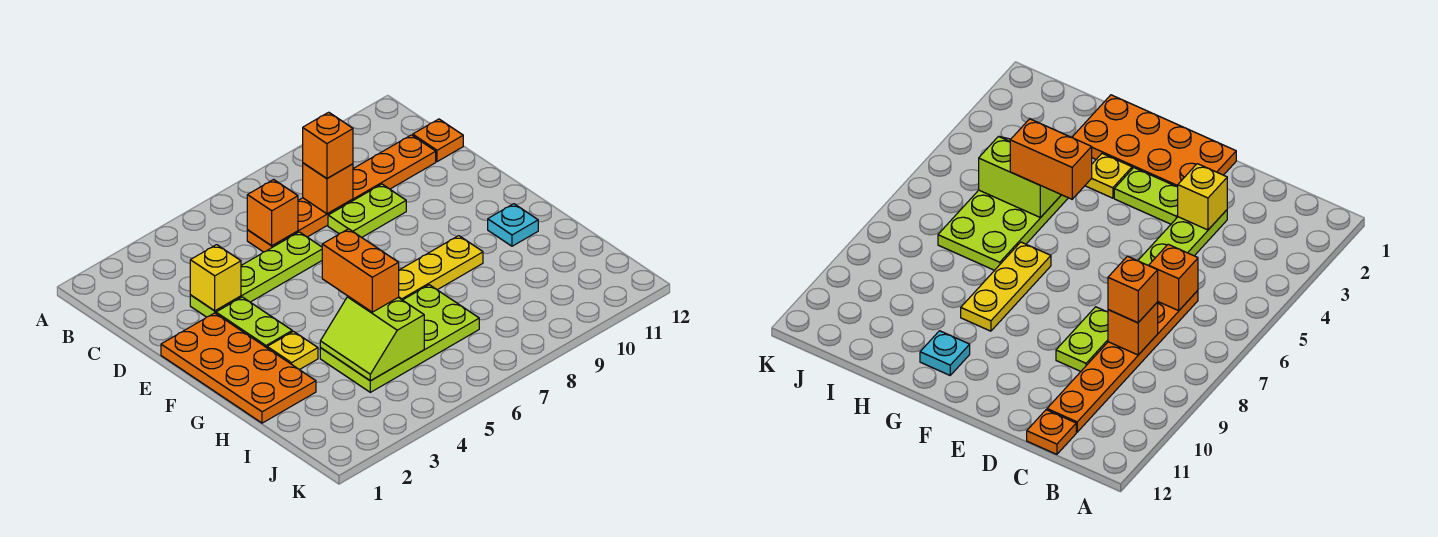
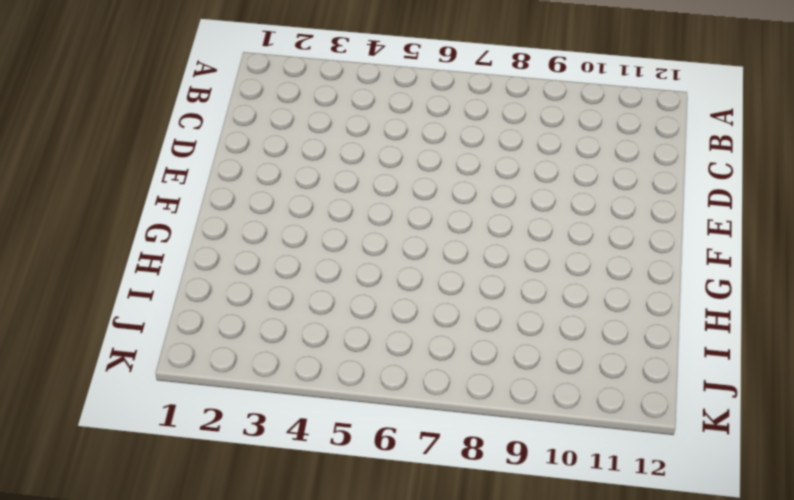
none -> orange 1x6 plate [247,135,436,252]
none -> orange 1x1 plate [413,119,463,162]
none -> lime 1x4 plate [190,232,322,317]

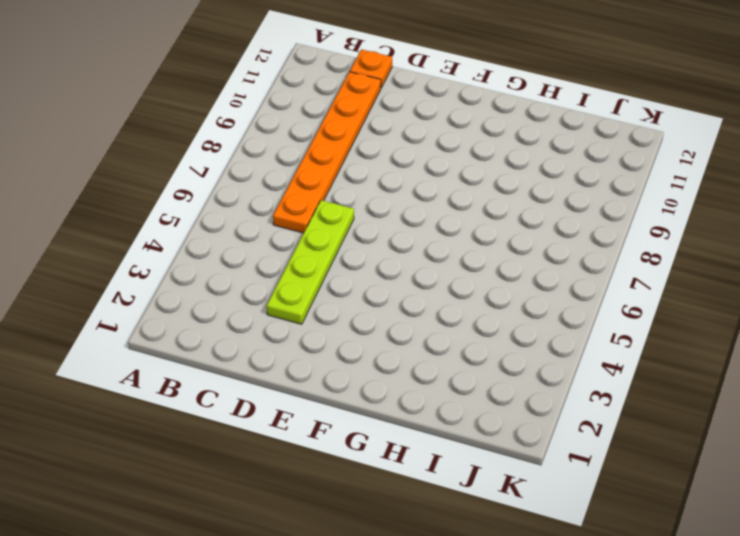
none -> lime 1x2 plate [328,184,406,237]
none -> orange 2x4 plate [161,313,316,423]
none -> lime 1x2 plate [216,297,292,348]

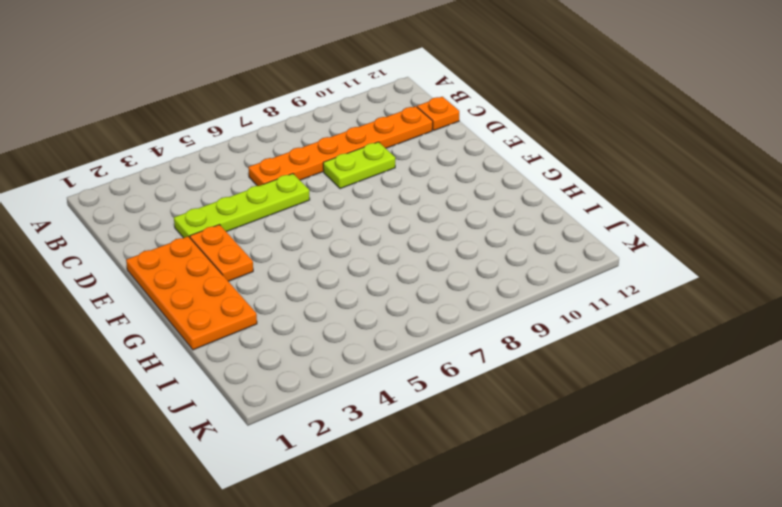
orange 1x2 plate [190,225,253,281] -> lime 1x2 plate [216,297,292,348]
none -> yellow 1x1 plate [267,331,318,370]
none -> yellow 1x3 plate [399,236,483,300]
none -> cyan 1x1 plate [488,204,538,246]

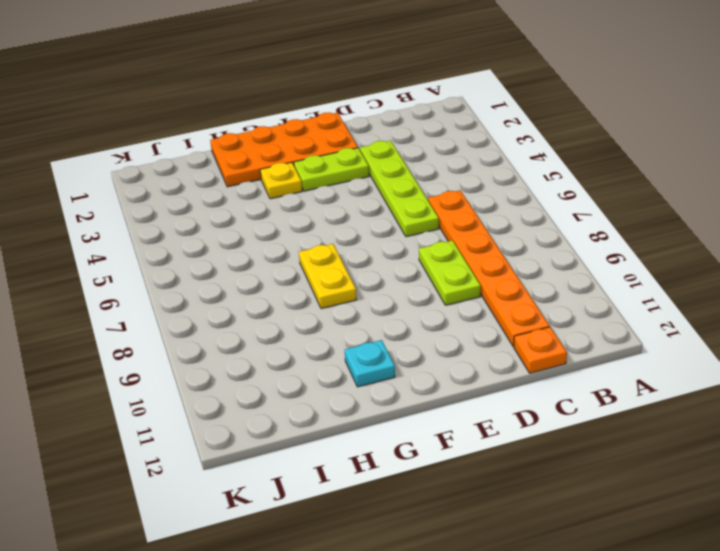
yellow 1x2 plate [299,244,357,309] -> yellow 1x3 plate [399,236,483,300]
none -> lime 2x4 plate [320,285,479,392]
none -> orange 1x1 brick [247,180,298,246]
none -> orange 1x1 brick [303,163,353,214]

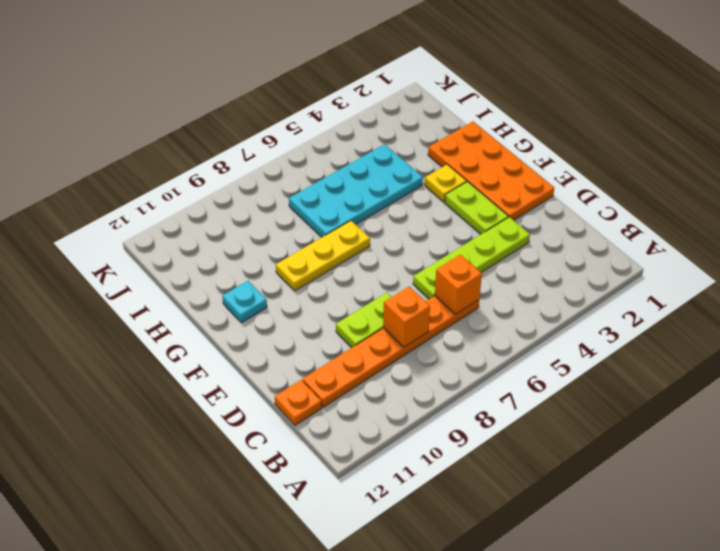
cyan 2x4 plate [289,144,423,237] -> lime 2x4 plate [320,285,479,392]
none -> yellow 1x1 brick [190,245,241,311]
none -> lime 2x2 slope [320,296,424,381]
none -> orange 1x1 brick [303,112,353,178]

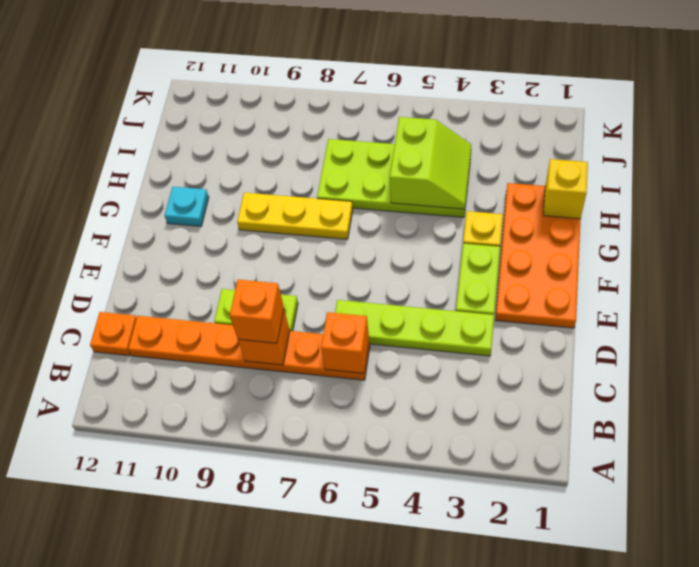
yellow 1x1 brick [544,159,588,219] -> yellow 1x1 brick moved to [190,245,241,311]
none -> orange 1x2 brick [322,229,399,312]

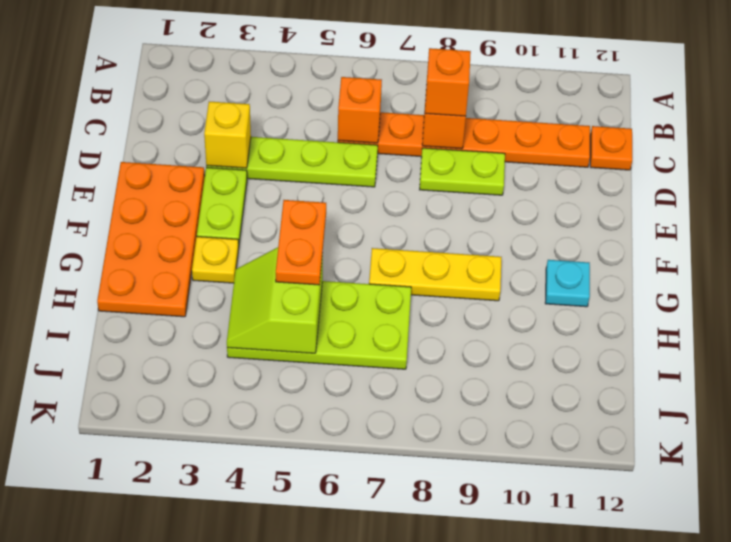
orange 1x2 plate [276,200,326,285] -> orange 1x2 brick [322,229,399,312]

